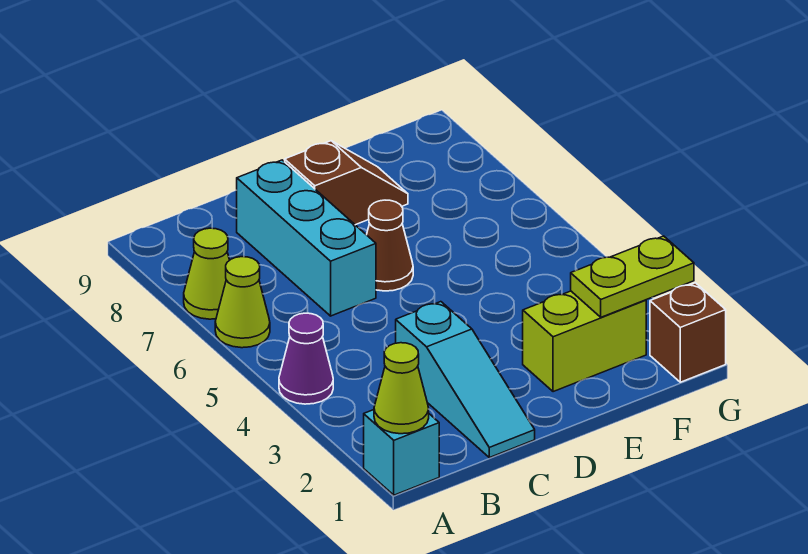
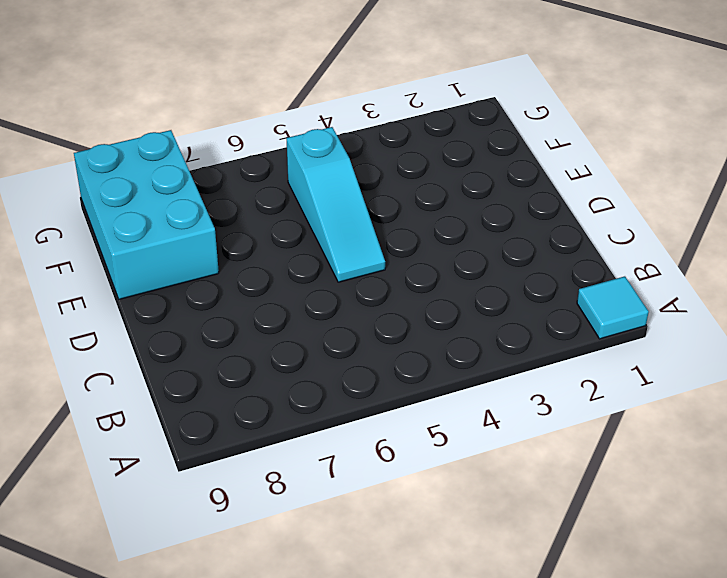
cyan 1x1 tile [577,276,649,339] -> cyan 1x1 brick [364,410,439,495]
cyan 1x3 slope [286,127,385,282] -> cyan 1x3 slope turned to [396,302,535,458]
cyan 2x3 brick [74,130,219,299] -> brown 1x2 slope [285,141,408,225]
none -> purple 1x1 cone [279,313,333,404]
none -> lime 1x1 cone [215,257,270,348]
none -> lime 1x1 cone [184,228,229,319]

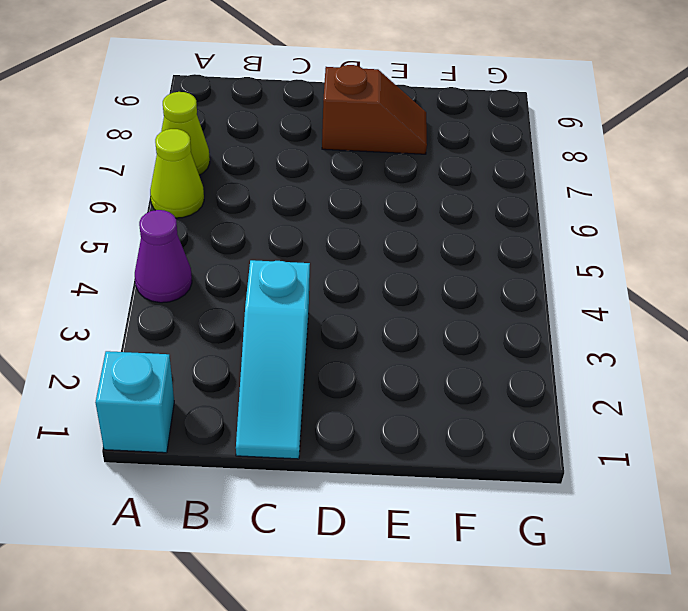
none -> cyan 1x3 brick [237,160,376,316]
none -> brown 1x1 cone [367,200,413,291]
none -> lime 1x2 brick [523,291,646,392]

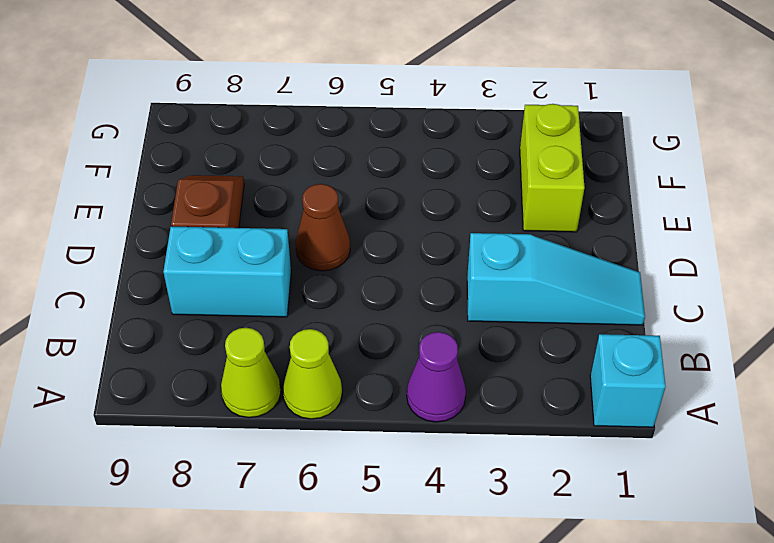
cyan 1x2 brick [163,226,291,317] -> cyan 1x3 brick [237,160,376,316]
none -> brown 1x1 brick [650,283,726,382]
none -> lime 1x1 cone [374,343,429,434]
none -> lime 1x2 plate [571,236,694,317]

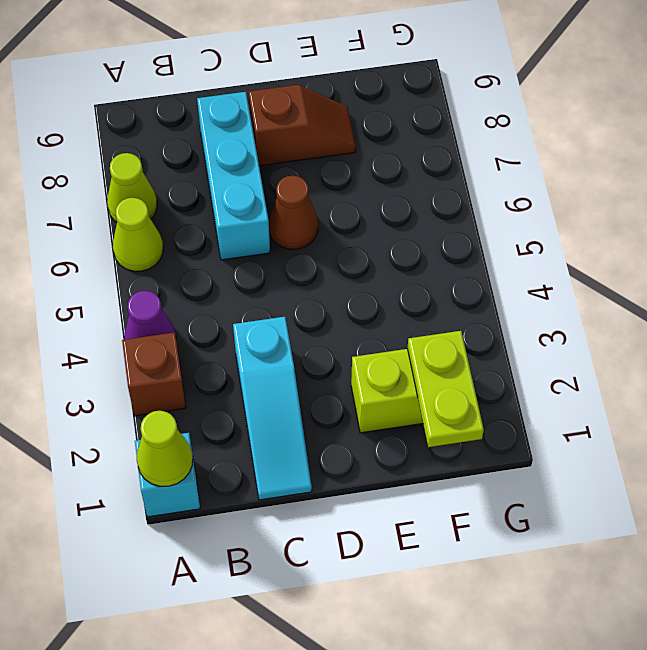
brown 1x1 brick [122,332,186,416] -> brown 1x1 brick moved to [650,283,726,382]
lime 1x2 plate [407,331,484,447] -> lime 1x2 plate turned to [571,236,694,317]

